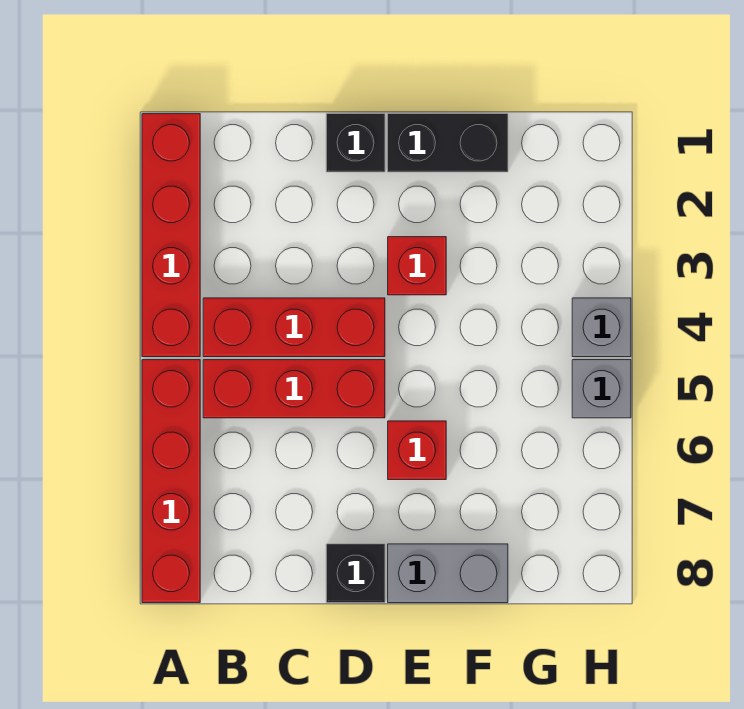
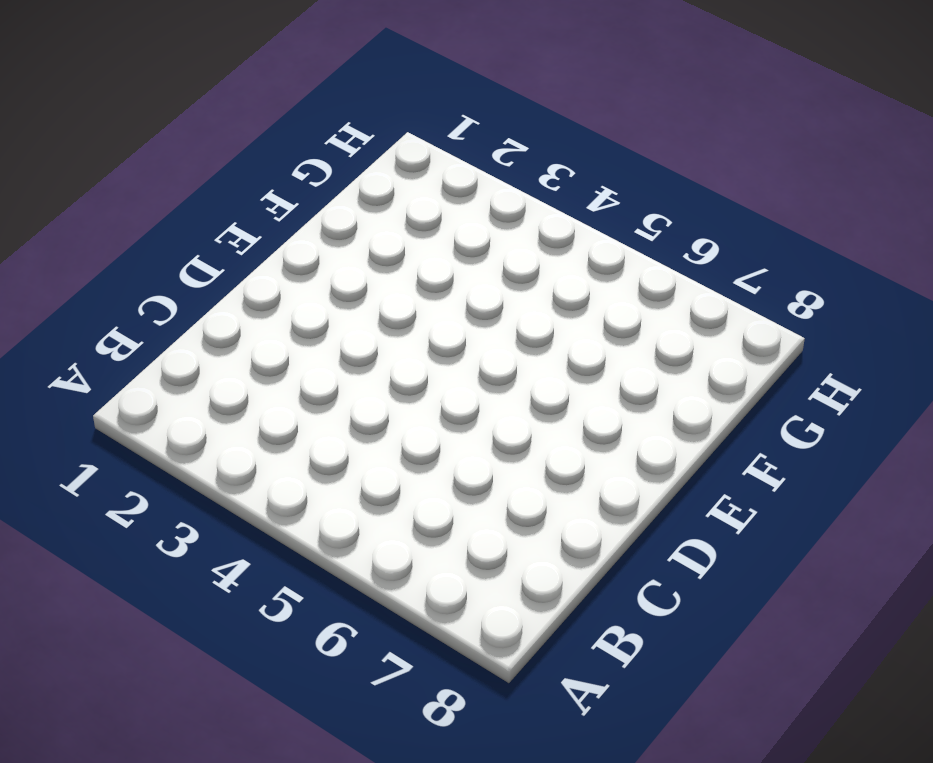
none -> red 1x4 brick [142,114,200,357]
none -> red 1x4 brick [142,360,200,603]
none -> red 1x3 brick [203,298,385,357]

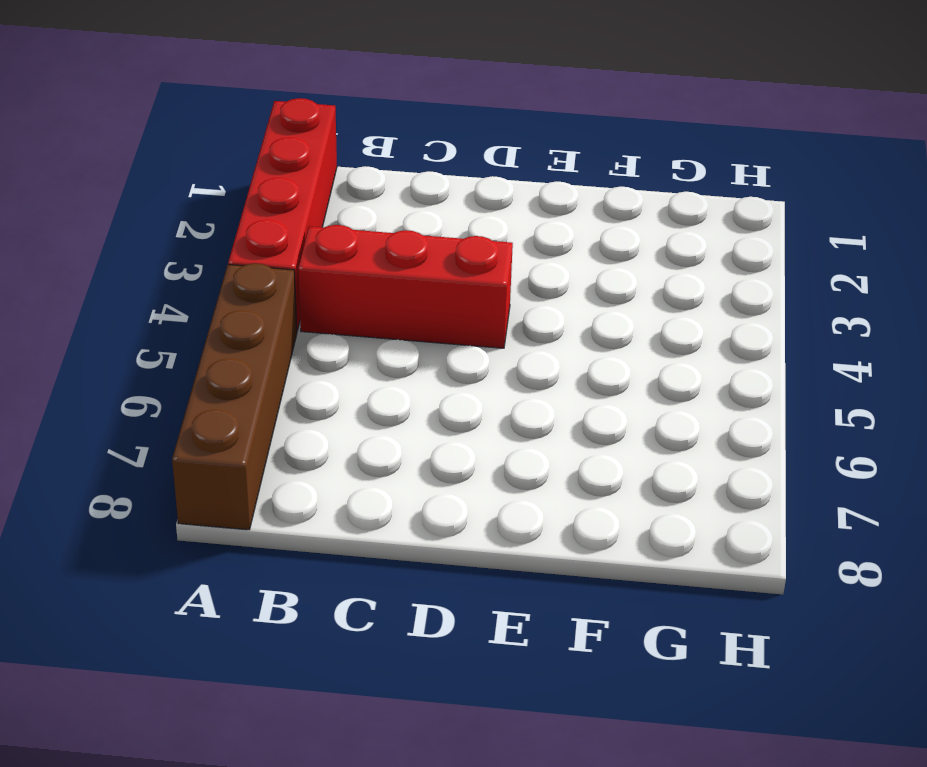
brown 1x4 brick [172,263,297,530] -> red 1x4 brick [142,360,200,603]
none -> red 1x3 brick [203,360,385,418]
none -> black 1x1 brick [326,114,385,172]
none -> black 1x1 brick [326,544,385,603]

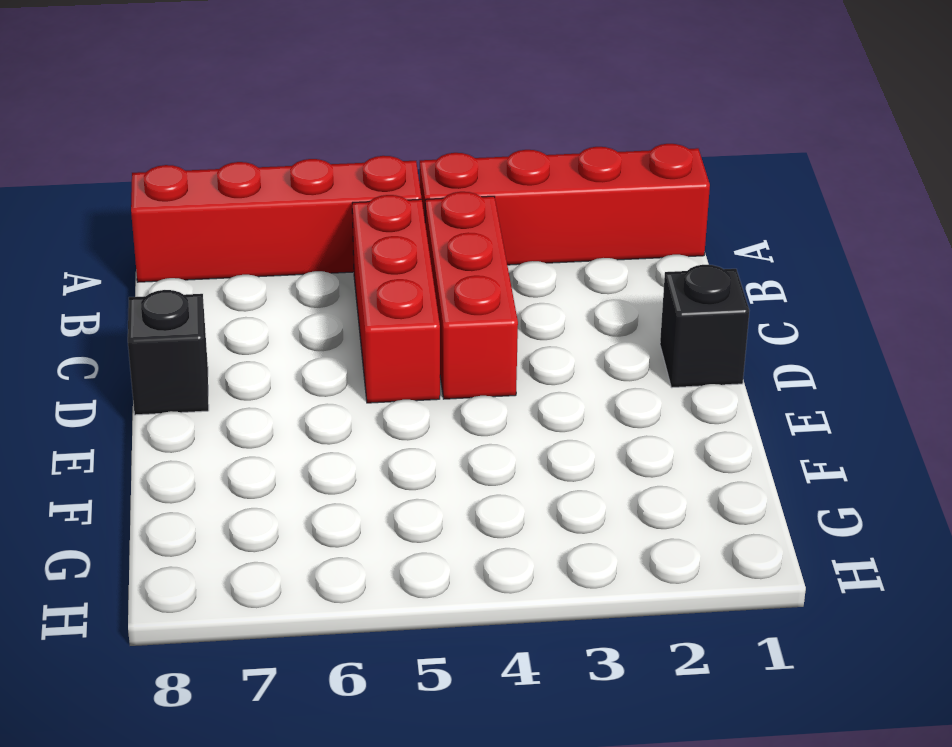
none -> black 1x2 brick [388,114,508,172]
none -> red 1x1 brick [388,237,446,295]
none -> red 1x1 brick [388,421,446,480]

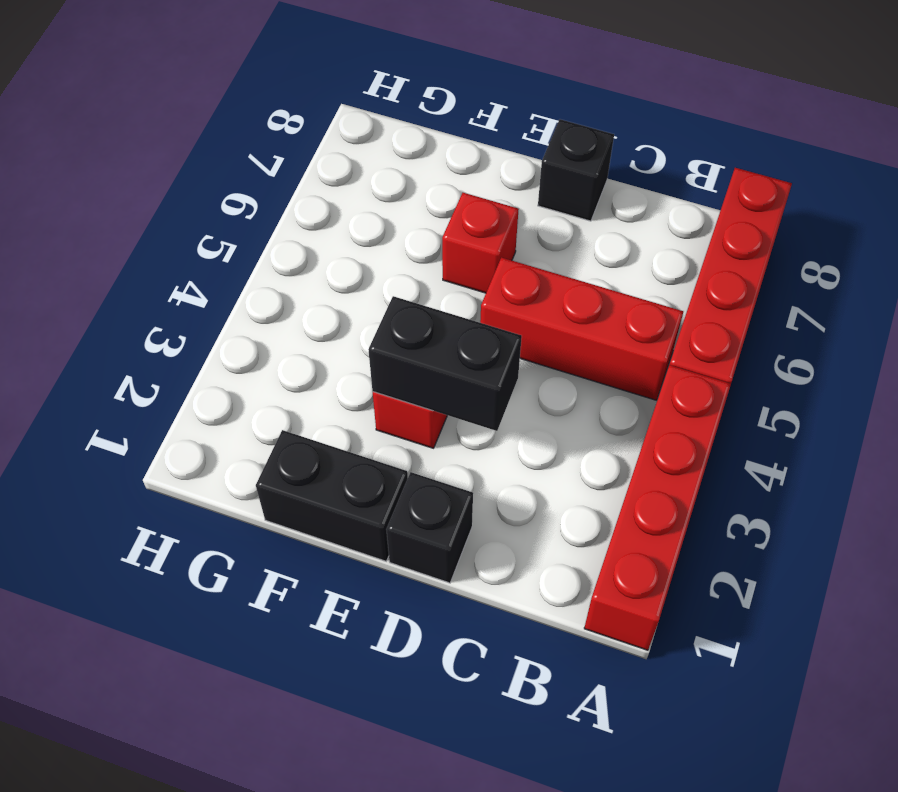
black 1x2 brick [368,296,522,431] -> none
none -> red 1x3 brick [203,298,385,357]
none -> grey 1x2 brick [388,544,508,603]
none -> grey 1x1 brick [572,298,631,357]

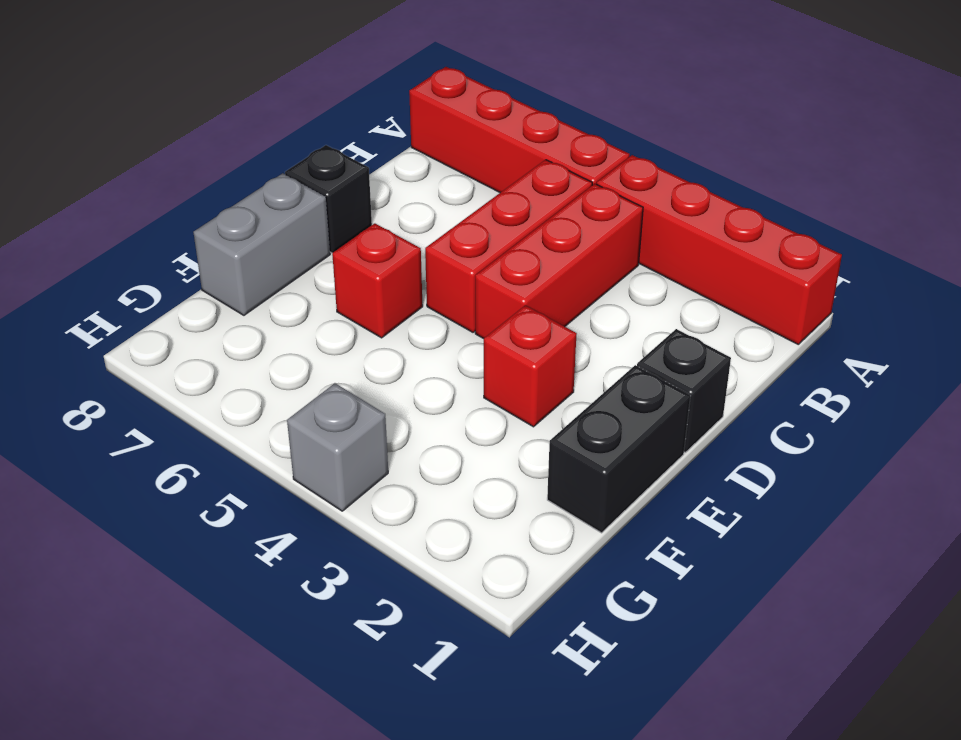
none -> grey 1x1 brick [572,360,631,418]

